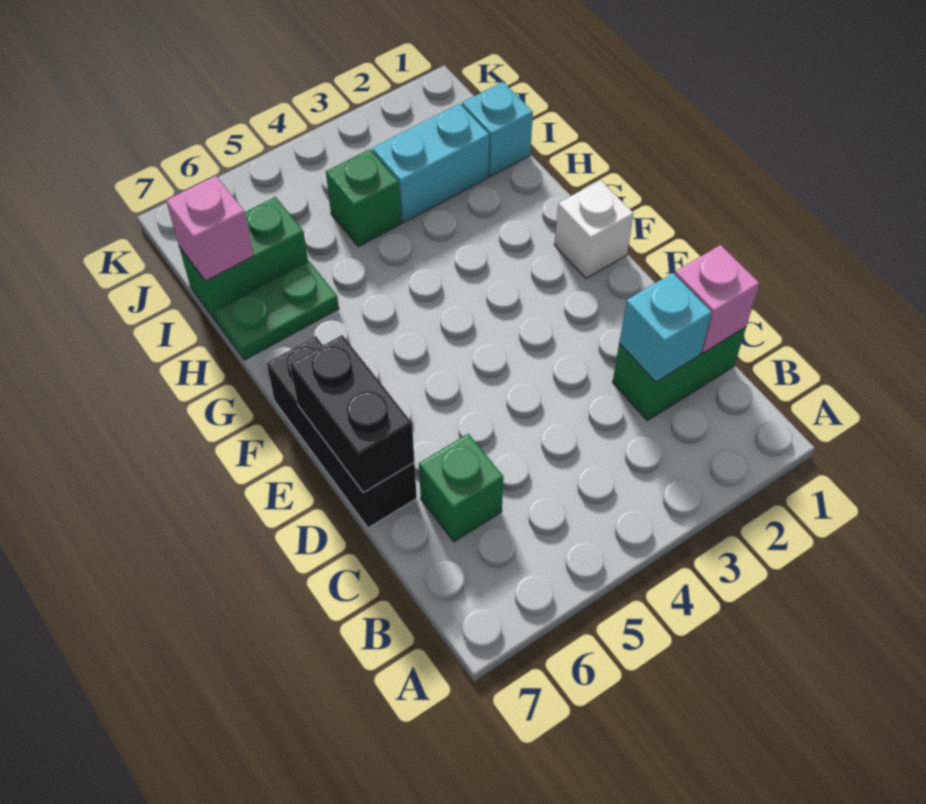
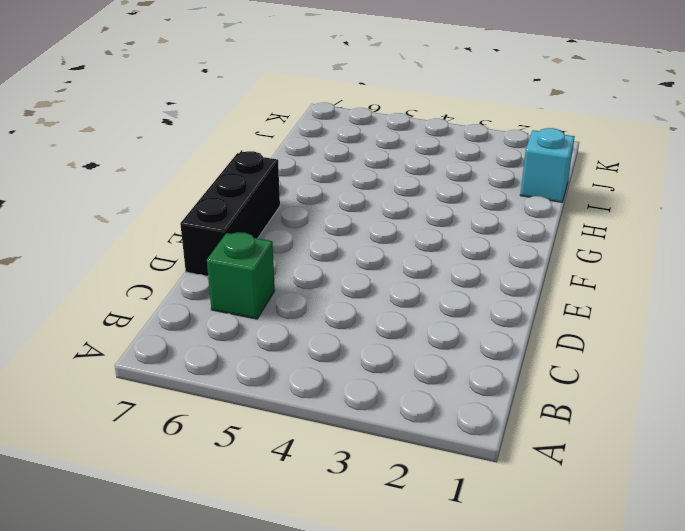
none -> green 1x2 brick [613,327,746,421]
none -> white 1x1 brick [555,180,634,279]
none -> green 1x2 plate [214,261,339,360]

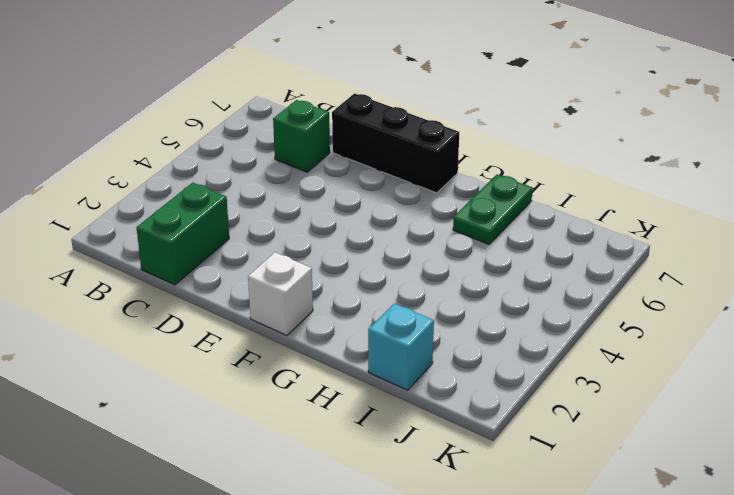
none -> cyan 1x2 brick [372,104,489,223]
none -> green 1x1 brick [326,149,401,246]
none -> green 1x2 brick [179,197,308,322]

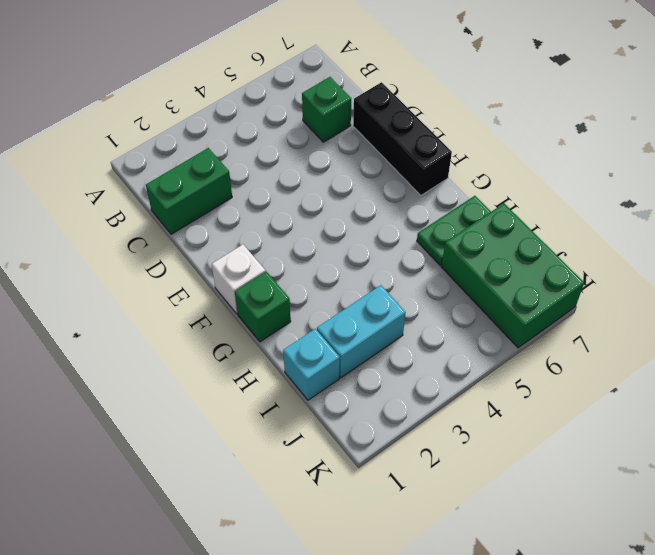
green 1x1 brick [235,272,291,342] -> green 1x1 brick moved to [326,149,401,246]
green 2x3 brick [441,204,584,348] -> green 1x2 brick [179,197,308,322]
none -> pink 1x1 brick [675,245,759,353]
none -> cyan 1x1 brick [619,273,712,382]
none -> black 1x2 brick [290,335,414,493]

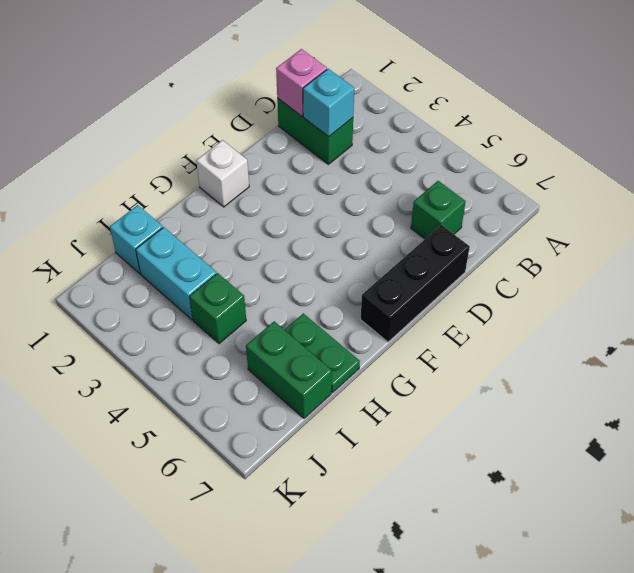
none -> black 1x2 brick [290,335,414,493]
none -> pink 1x1 brick [166,176,254,281]

